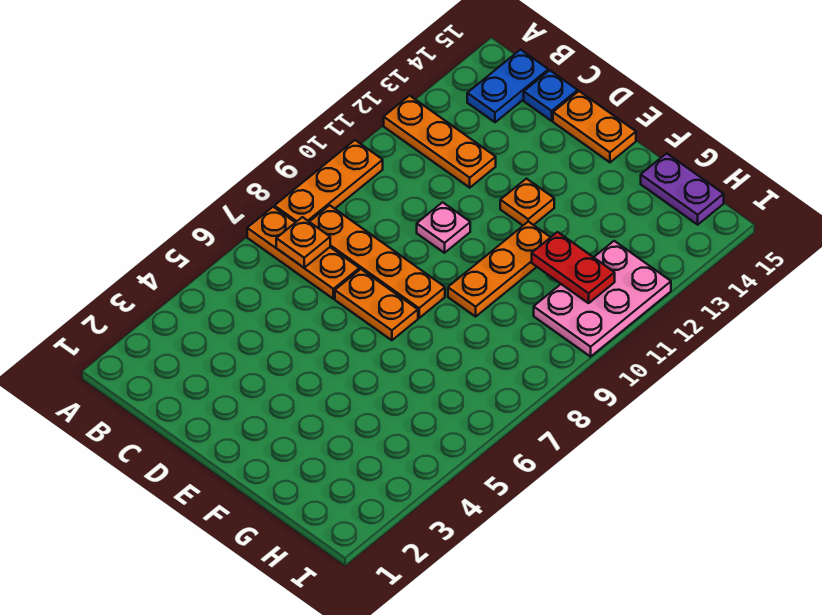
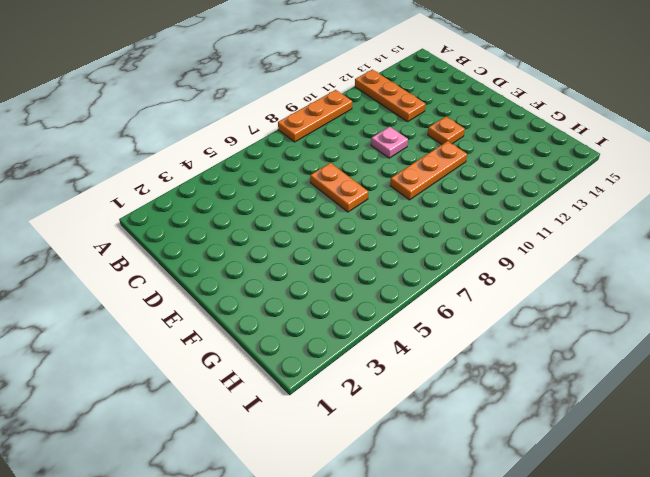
none -> orange 1x3 plate [247,207,359,299]
none -> orange 1x4 plate [310,205,445,318]
none -> blue 1x2 plate [467,50,548,122]

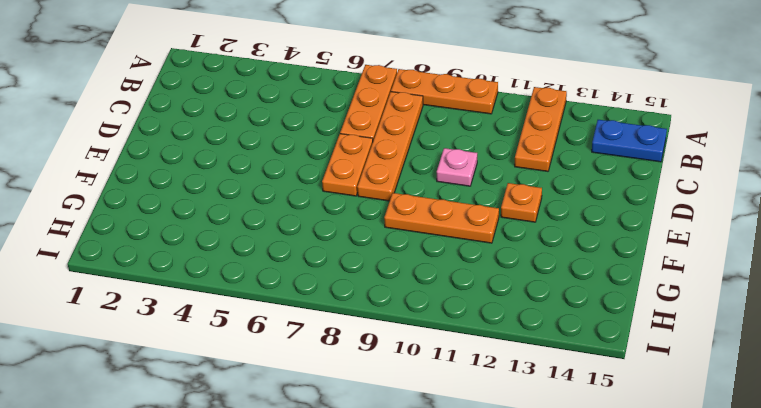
none -> blue 1x1 plate [524,70,578,121]
none -> orange 1x2 plate [553,91,636,162]
none -> purple 1x2 plate [641,153,724,225]

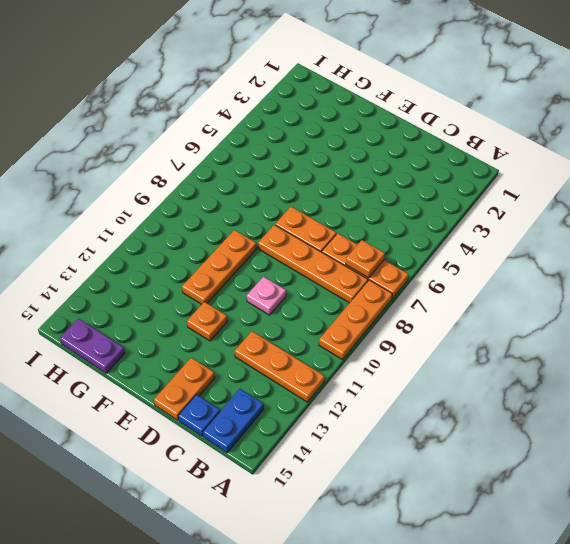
orange 1x2 plate [154,358,215,420] -> orange 1x2 plate turned to [553,91,636,162]
none -> pink 2x3 plate [534,241,671,357]
none -> red 1x2 plate [532,232,615,303]

